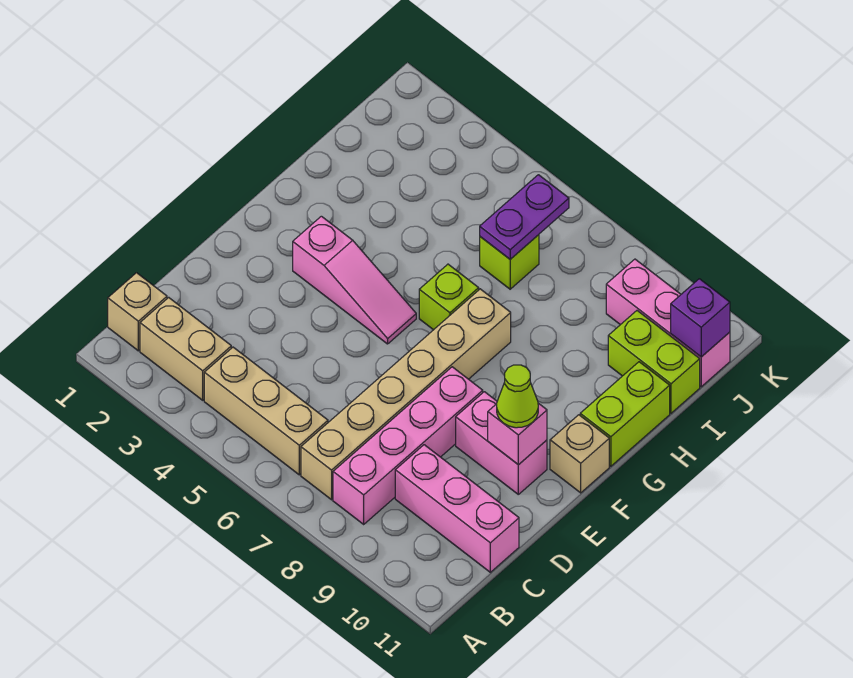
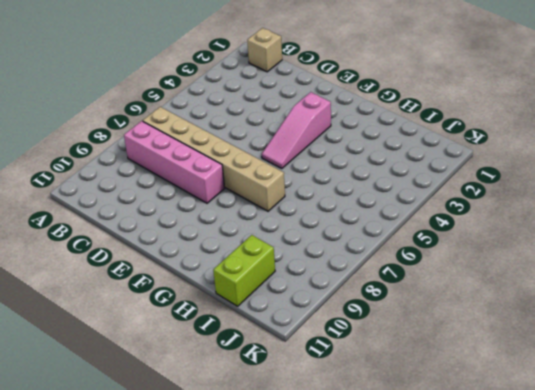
none -> tan 1x2 brick [140,297,231,400]
none -> tan 1x3 brick [204,347,328,475]
none -> pink 1x3 brick [395,445,519,572]

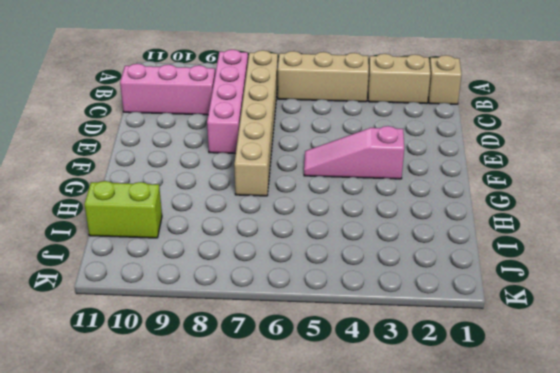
none -> pink 1x2 brick [456,392,547,494]
none -> tan 1x1 brick [550,415,609,493]
none -> lime 1x1 brick [419,264,479,330]

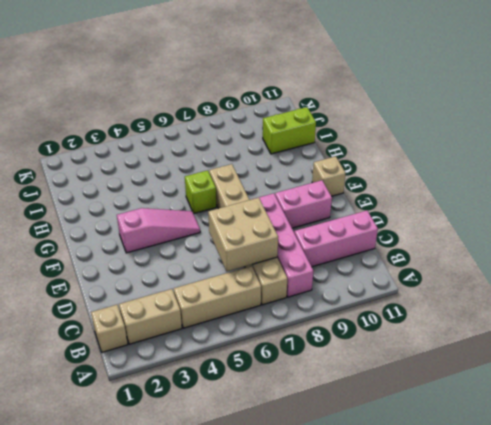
tan 2x2 brick [208,198,278,271] -> none
none -> lime 1x2 brick [580,362,670,466]
none -> lime 1x1 brick [480,235,539,289]
none -> pink 1x3 brick [606,259,730,387]

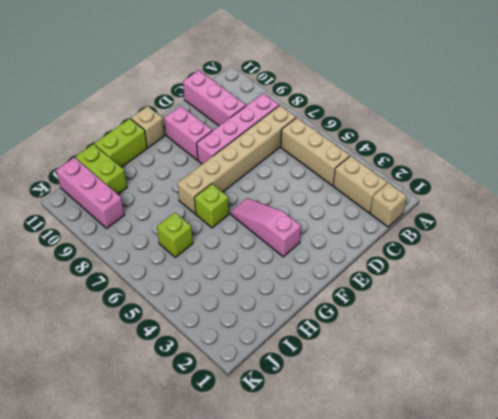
none -> pink 1x1 brick [488,403,547,465]
none -> purple 1x2 plate [480,175,569,259]
none -> purple 1x1 brick [671,279,730,357]

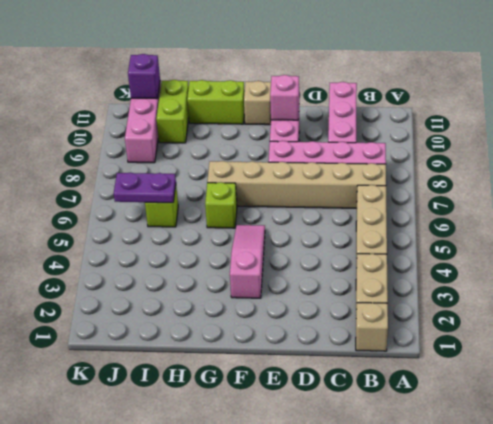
none -> lime 1x1 cone [497,365,538,428]

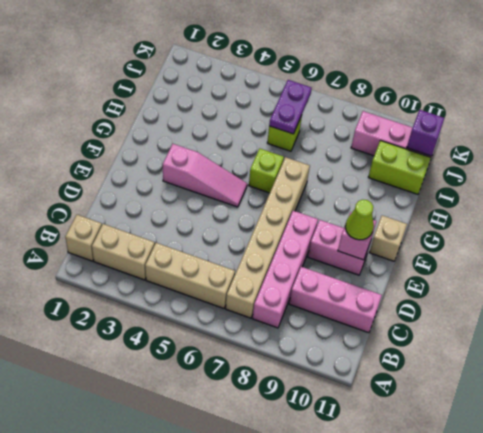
none -> lime 1x2 brick [580,362,670,466]

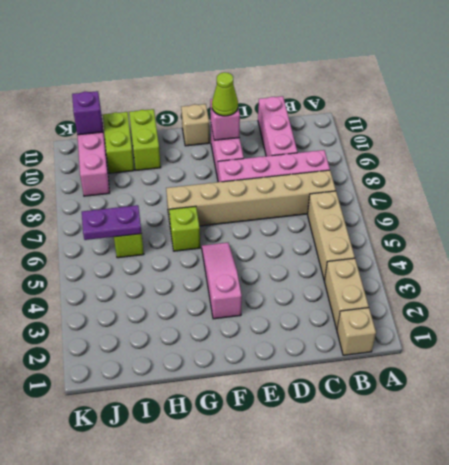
lime 1x2 brick [129,109,161,170] -> lime 1x2 brick turned to [580,362,670,466]

